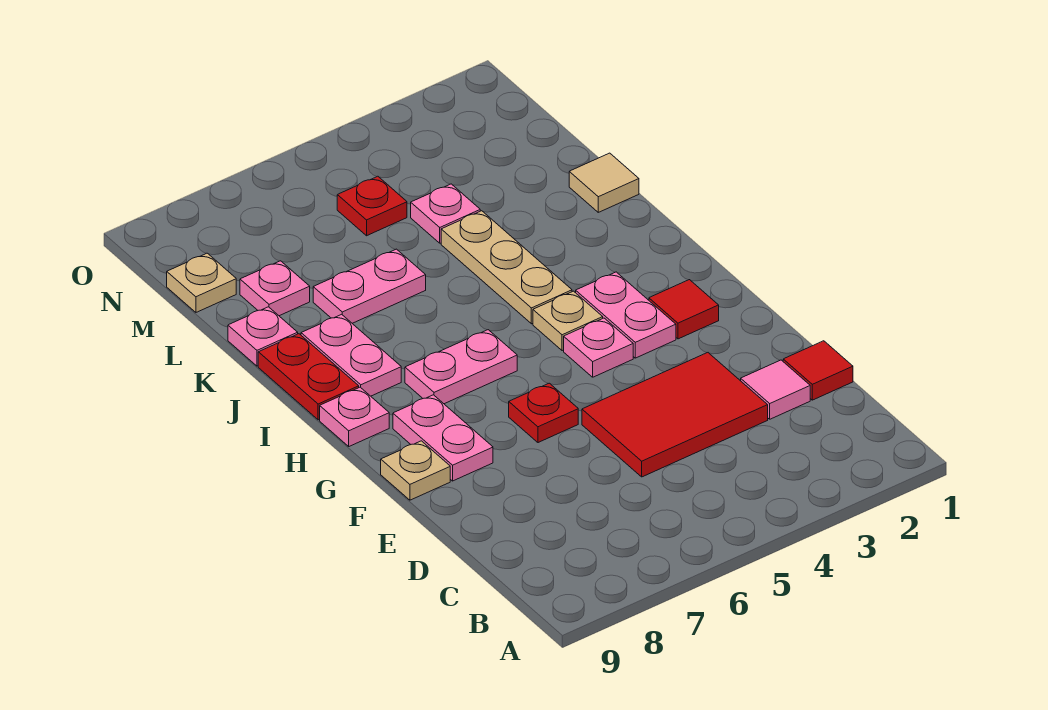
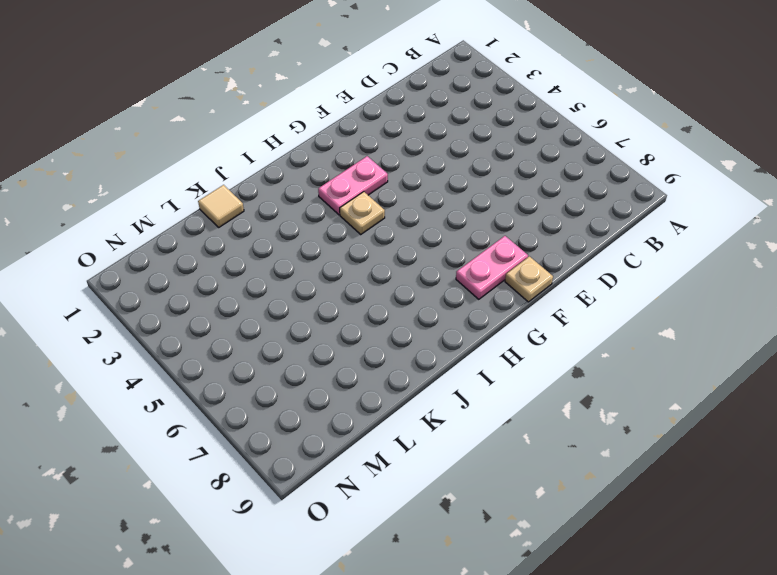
none -> red 1x1 tile [783,341,853,400]
none -> pink 1x1 tile [741,360,810,419]
none -> red 2x3 tile [582,353,768,477]

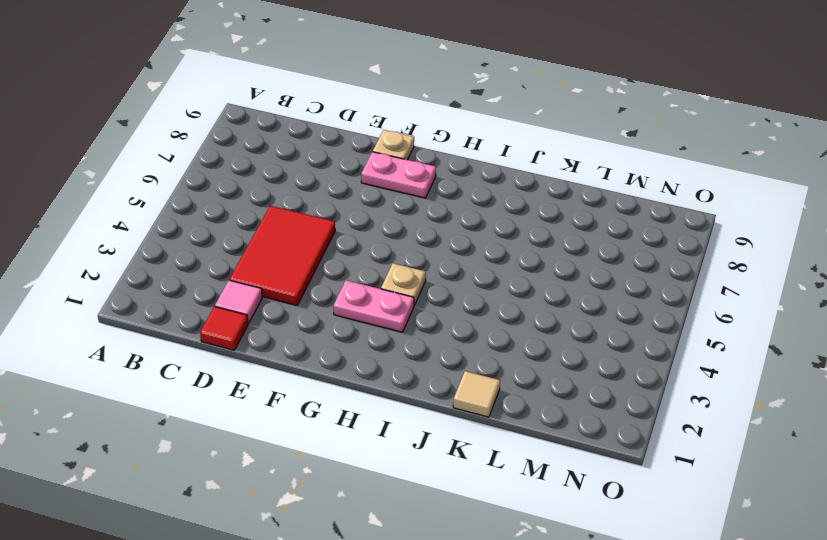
none -> red 1x1 plate [509,383,578,443]
none -> red 1x1 tile [649,280,719,339]
none -> pink 1x1 plate [564,318,633,377]

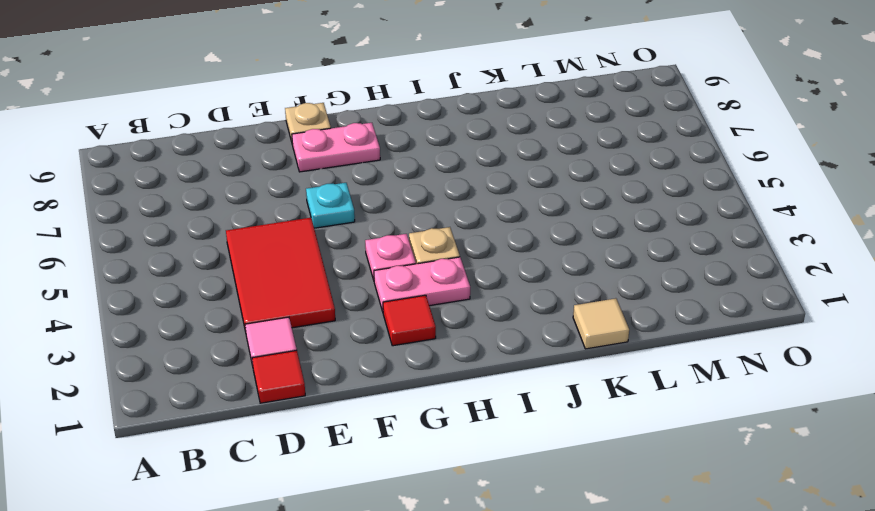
cyan 1x1 plate [306,183,355,228] -> red 1x1 plate [509,383,578,443]
none -> pink 1x2 plate [405,330,517,404]
none -> pink 1x1 plate [320,387,389,446]
none -> tan 1x3 plate [441,211,572,324]

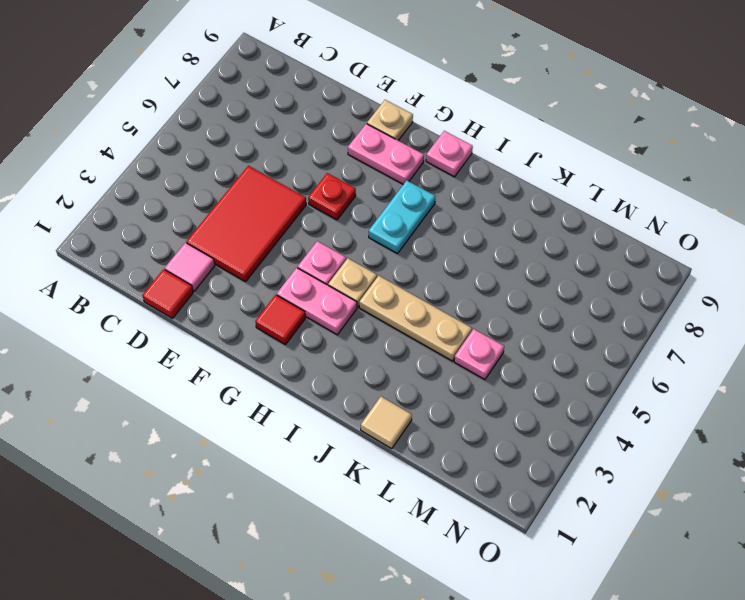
cyan 1x2 plate [369,180,436,254] -> pink 1x2 plate [405,330,517,404]
none -> pink 1x2 plate [301,314,401,396]
none -> red 1x2 plate [258,334,359,420]
none -> pink 1x2 plate [313,249,426,323]

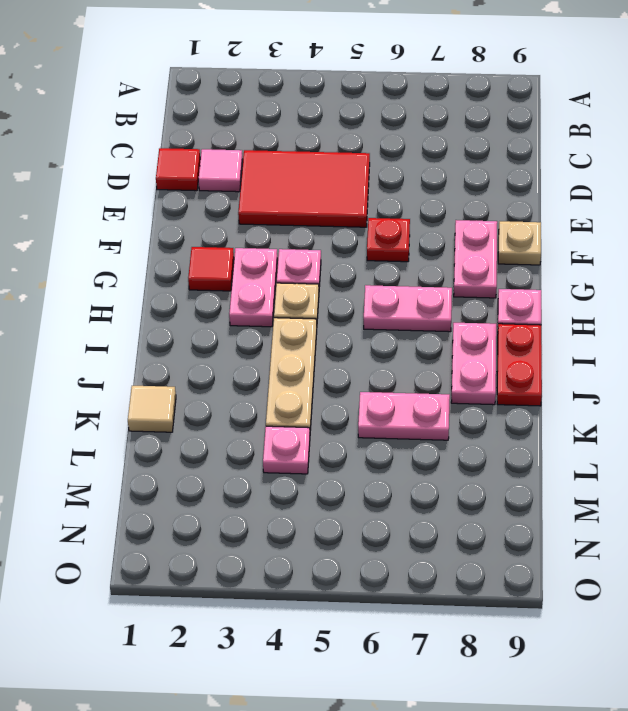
none -> pink 1x1 plate [228,307,298,366]
none -> pink 1x1 plate [240,261,310,316]
none -> red 1x1 plate [337,176,407,236]

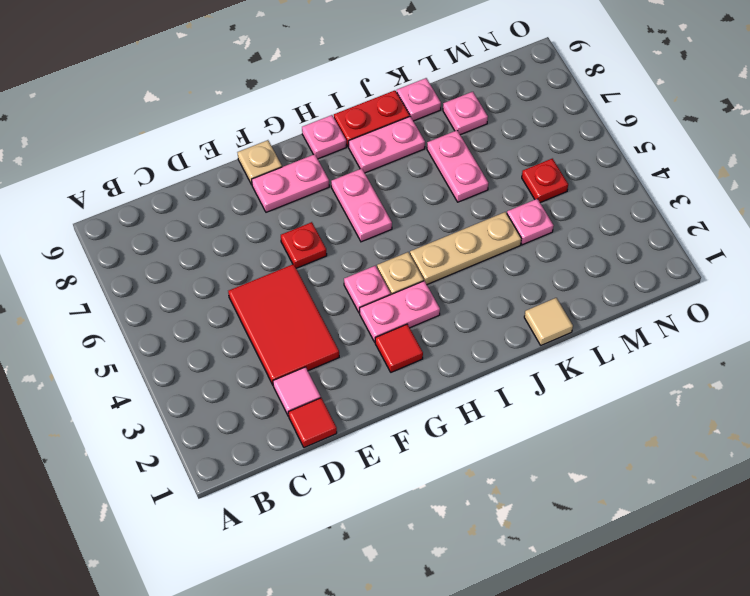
none -> tan 1x1 plate [167,253,236,312]

